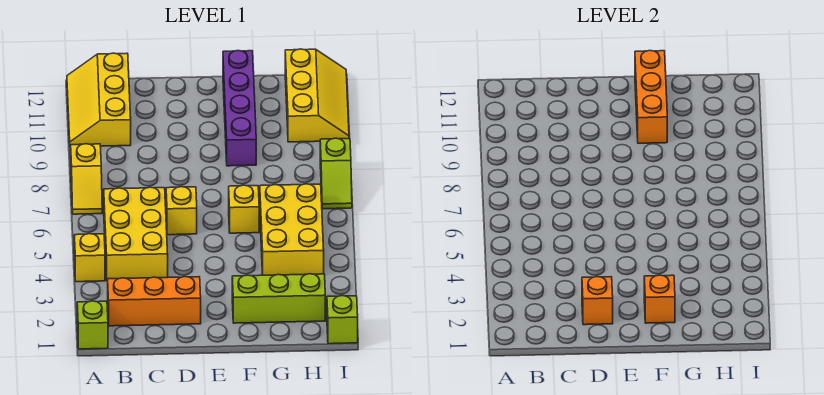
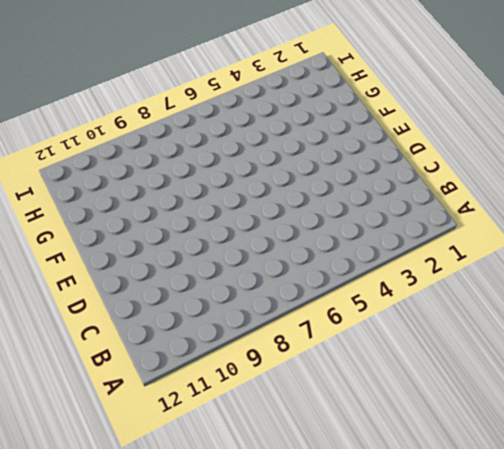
none -> lime 1x1 brick [77,301,108,349]
none -> yellow 1x1 brick [74,234,105,282]
none -> yellow 1x2 slope [71,144,102,214]

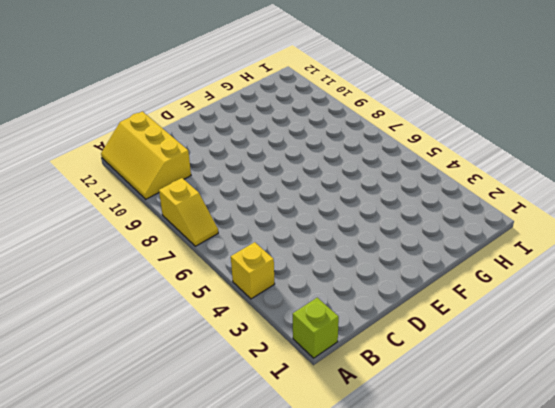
none -> orange 1x3 brick [108,277,201,326]
none -> yellow 2x3 brick [104,187,168,281]
none -> yellow 1x1 brick [166,187,197,235]

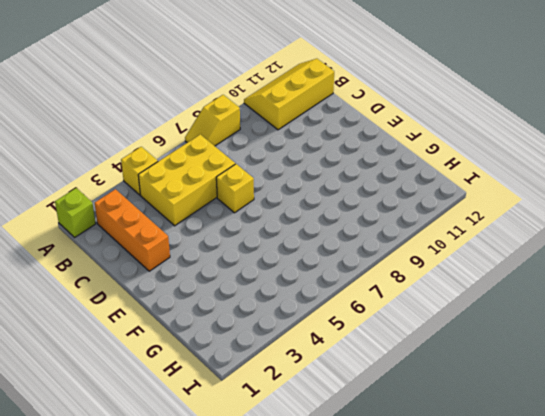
none -> lime 1x3 brick [232,274,325,323]
none -> yellow 1x1 brick [229,185,259,233]
none -> purple 1x4 brick [223,51,256,166]

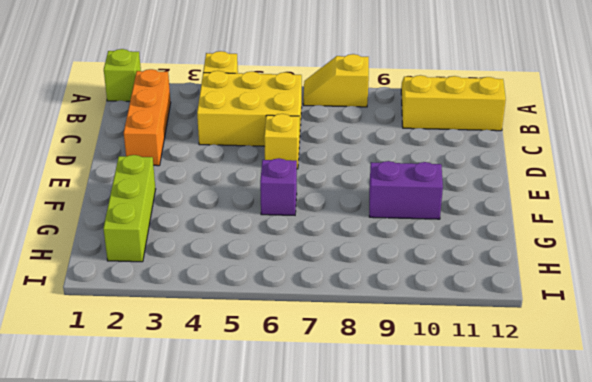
purple 1x1 brick [260,158,297,215] -> yellow 1x1 brick [229,185,259,233]
purple 1x2 brick [369,161,443,219] -> purple 1x4 brick [223,51,256,166]
none -> yellow 2x3 brick [260,184,324,275]
none -> yellow 2x3 slope [285,49,349,142]
none -> lime 1x1 brick [327,296,358,344]

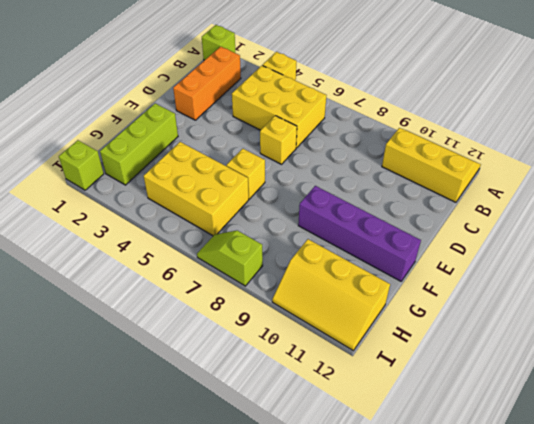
none -> yellow 1x2 slope [71,144,102,214]
none -> orange 1x1 brick [582,277,613,325]
none -> orange 1x1 brick [644,275,675,323]

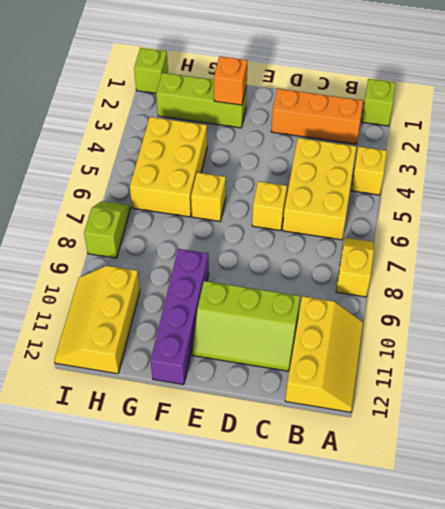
lime 2x3 slope [192,281,300,371] -> none
none -> orange 1x1 brick [582,277,613,325]
none -> orange 1x3 brick [635,51,667,143]

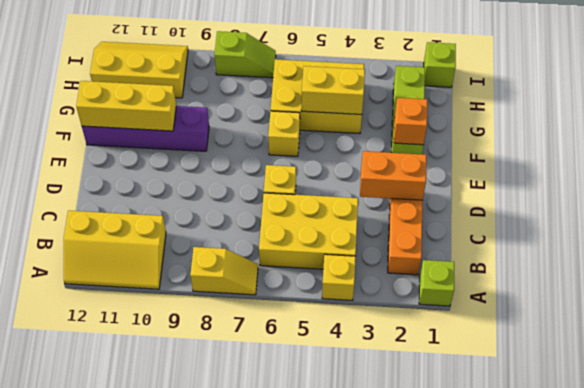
orange 1x2 brick [360,151,426,200] -> orange 1x1 brick [582,277,613,325]
yellow 1x3 brick [76,81,176,131] -> orange 1x3 brick [635,51,667,143]
yellow 1x2 brick [301,66,365,115] -> none

